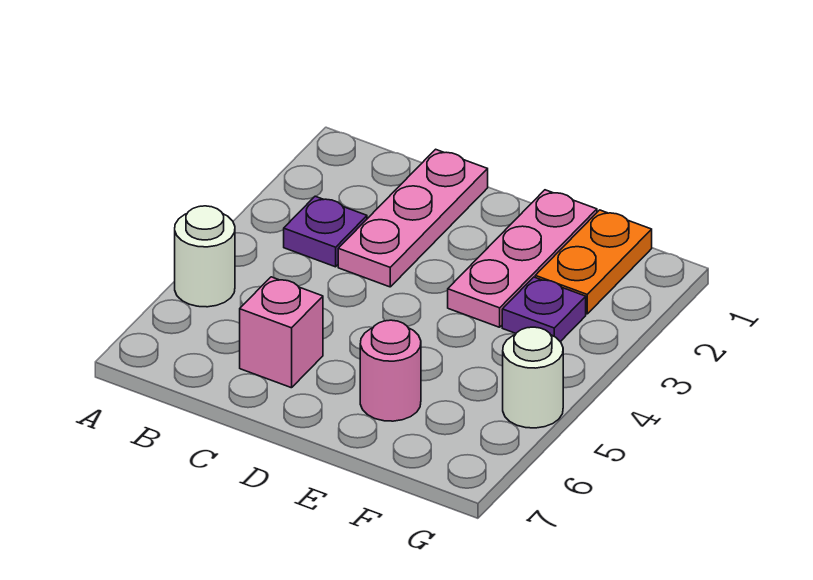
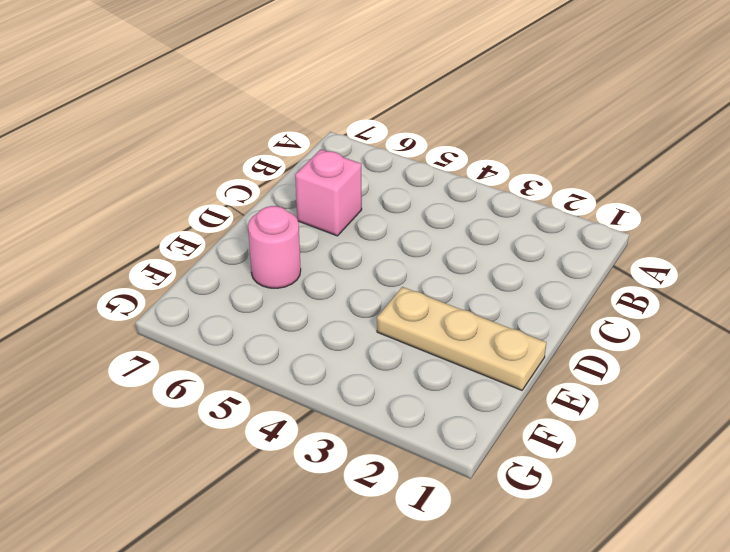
tan 1x3 plate [377,287,546,390] -> pink 1x3 plate [448,190,597,327]
none -> white 1x1 round brick [175,206,235,307]
none -> purple 1x1 plate [284,196,367,267]

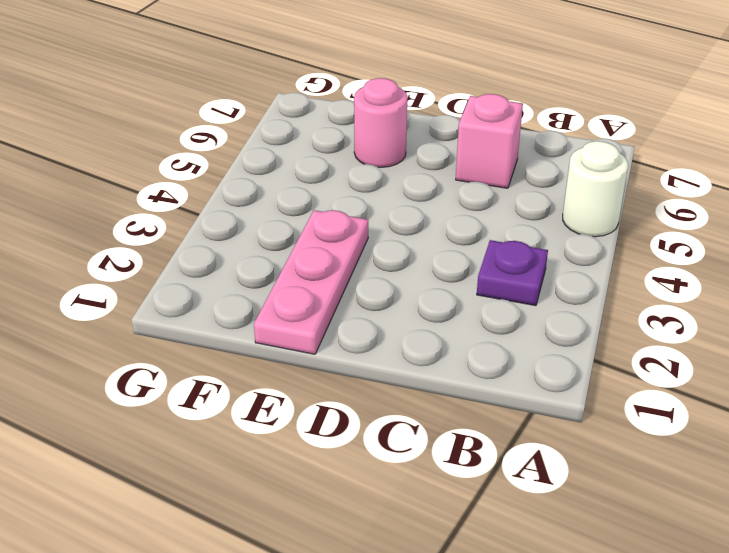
none -> pink 1x3 plate [338,149,488,287]
none -> orange 1x2 plate [535,210,652,314]

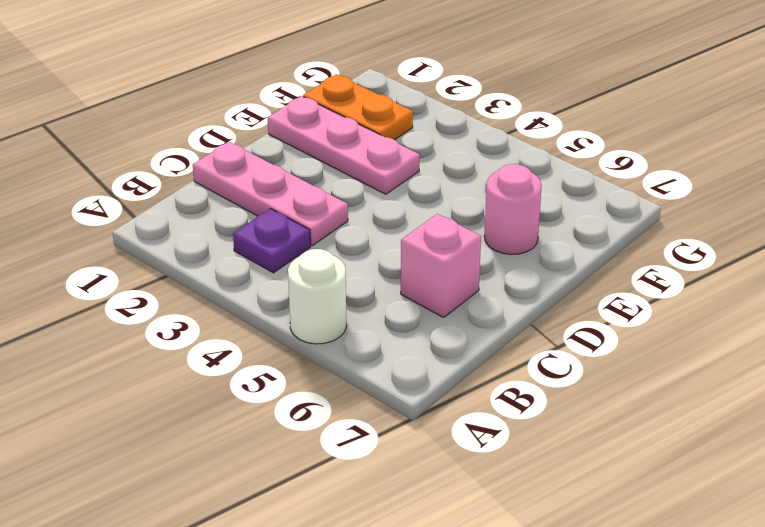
none -> purple 1x1 plate [502,277,586,342]
none -> white 1x1 round brick [503,327,563,428]

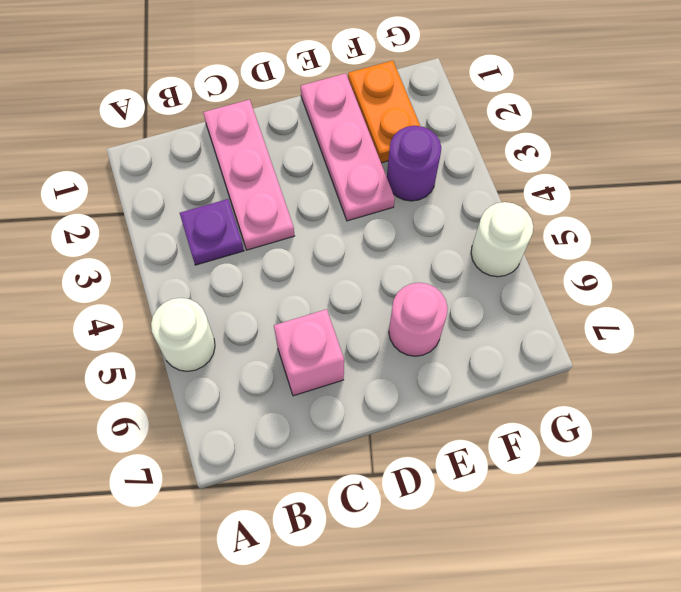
purple 1x1 round brick [387,126,441,201] -> purple 1x1 plate [502,277,586,342]

